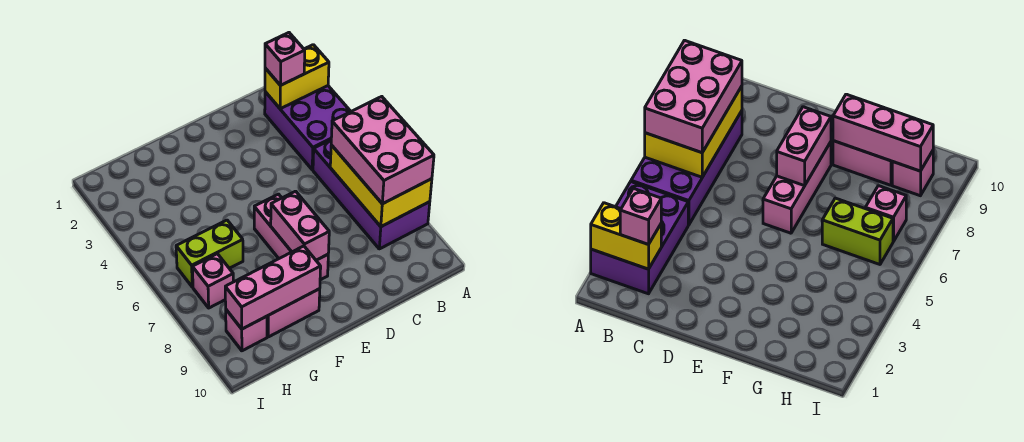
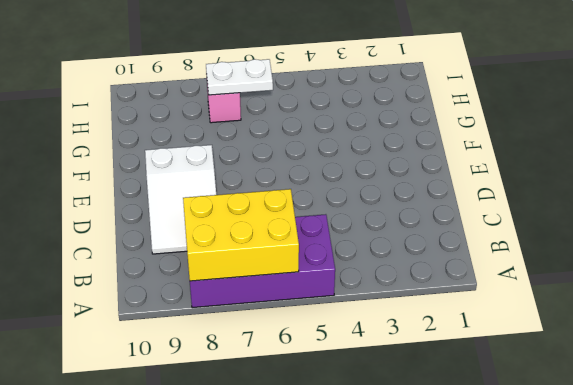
white 2x3 slope [145,145,216,254] -> pink 1x3 brick [254,194,328,280]
white 1x2 plate [206,59,273,95] -> none
none -> purple 2x3 brick [265,86,351,170]
none -> pink 1x2 brick [267,289,320,337]
none -> lime 1x2 brick [176,220,243,287]

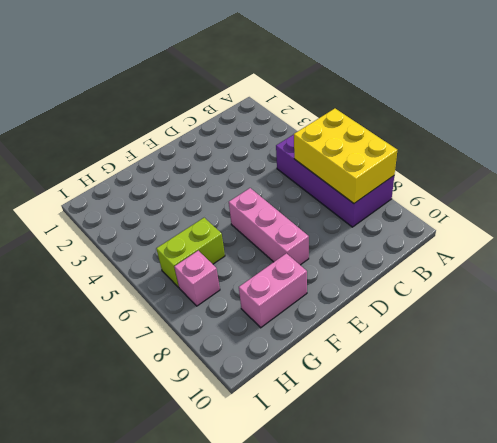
none -> purple 2x3 brick [265,86,351,170]
none -> pink 1x1 brick [226,310,267,351]
none -> yellow 1x2 brick [265,45,329,109]

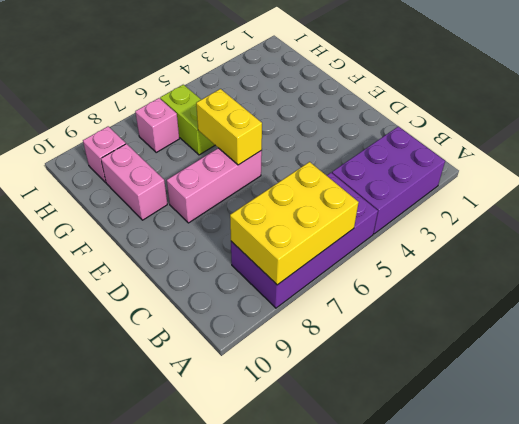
yellow 1x2 brick [196,89,262,165] -> yellow 1x2 brick moved to [265,45,329,109]
none -> pink 1x2 brick [271,191,329,260]
none -> pink 1x3 brick [225,246,321,329]
none -> pink 2x3 brick [331,97,434,204]

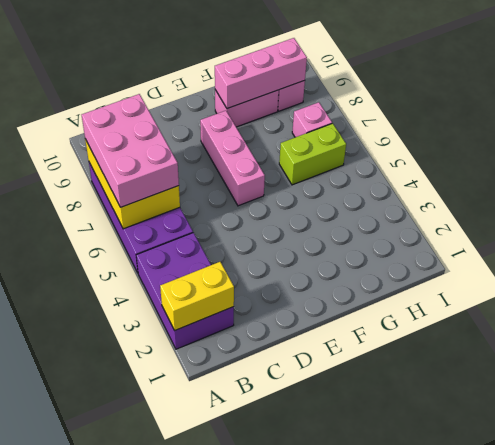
none -> pink 1x2 brick [271,191,329,260]
none -> pink 1x1 brick [265,33,305,85]

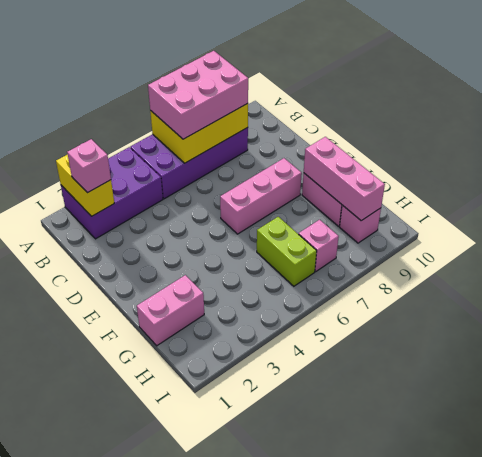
pink 1x2 brick [137,275,204,346] -> pink 1x2 brick moved to [271,191,329,260]

